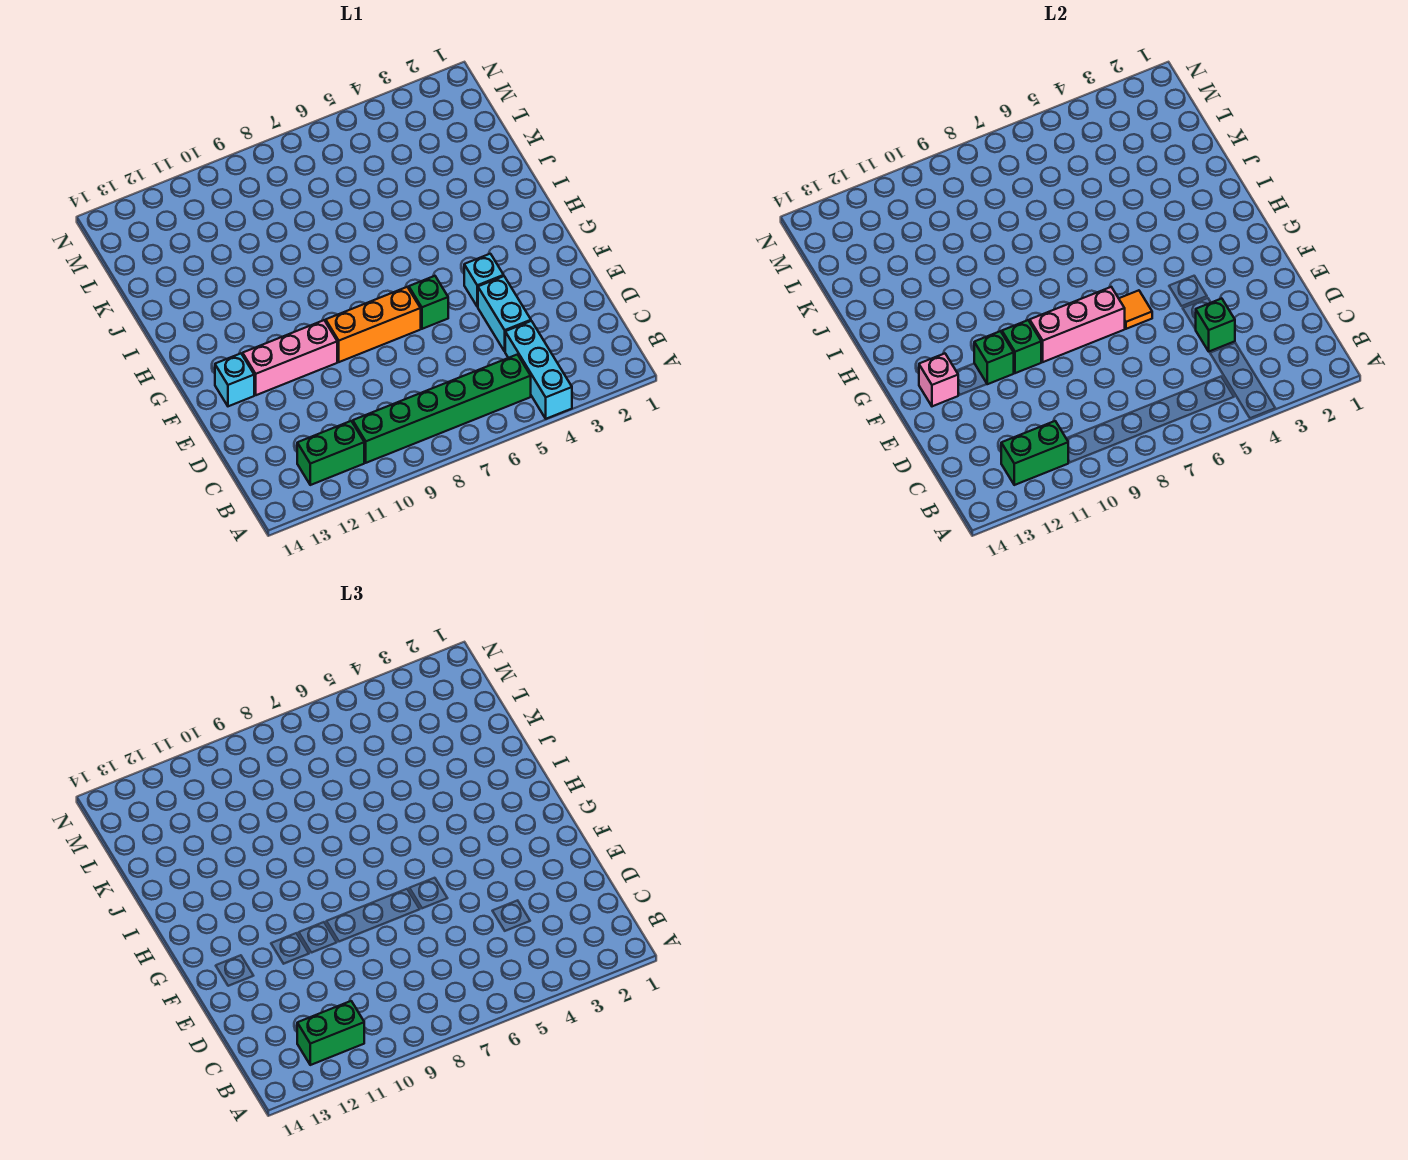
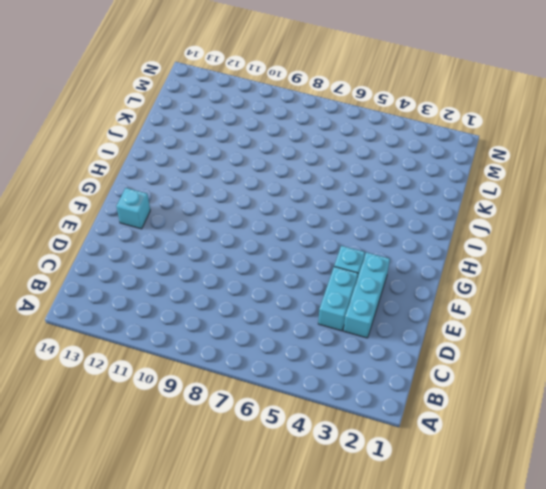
cyan 1x3 brick [344,252,390,338] -> cyan 1x3 brick moved to [505,321,572,419]
none -> green 1x6 brick [353,354,531,463]
none -> green 1x2 brick [297,421,364,485]
none -> green 1x1 brick [409,276,448,329]

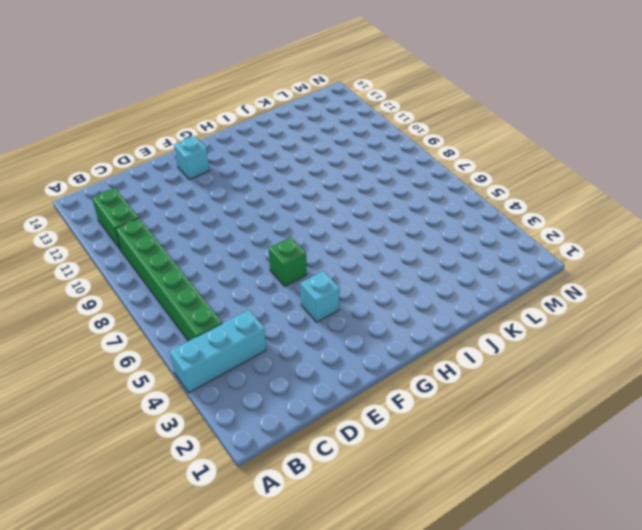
none -> cyan 1x2 brick [478,276,531,351]
none -> orange 1x3 brick [326,287,421,362]
none -> pink 1x3 brick [243,320,337,395]

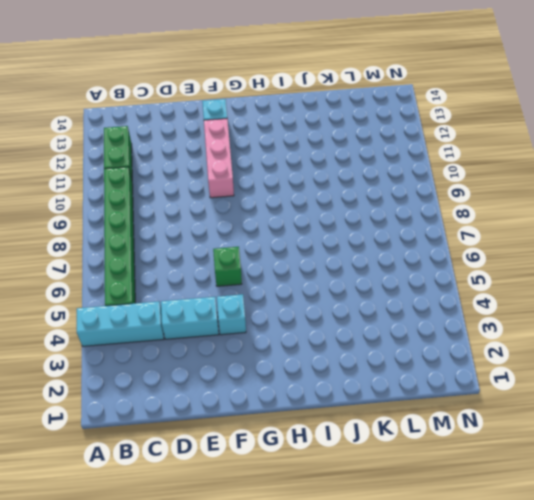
none -> orange 1x3 brick [326,287,421,362]
none -> green 1x2 brick [1001,421,1068,485]
none -> green 1x1 brick [1196,299,1235,351]

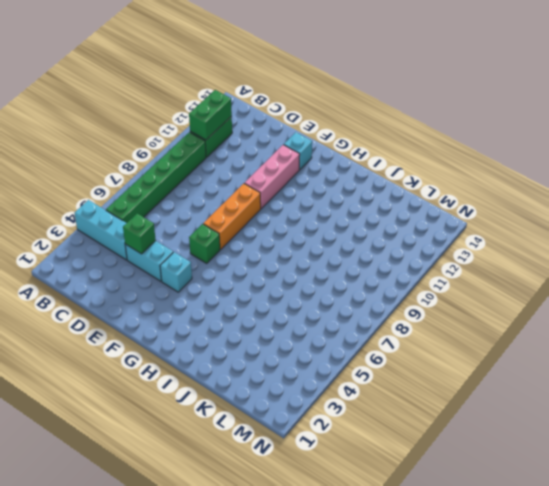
none -> orange 1x1 tile [1119,290,1152,329]
none -> pink 1x3 brick [1030,287,1125,362]
none -> green 1x1 brick [1002,320,1041,373]

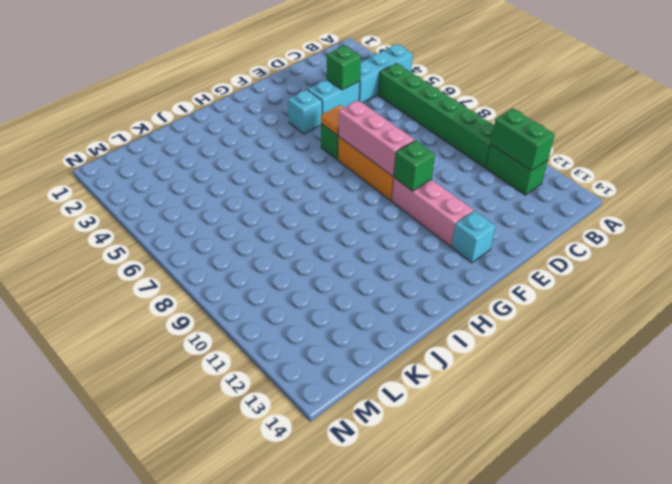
none -> green 1x1 brick [974,331,1014,384]
none -> pink 1x1 brick [919,354,958,406]
none -> green 1x2 brick [297,1001,364,1065]

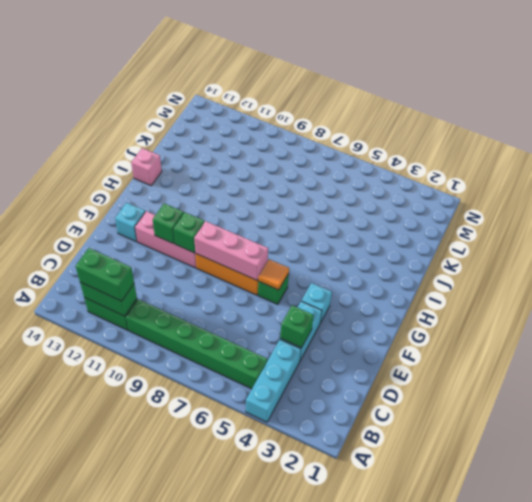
pink 1x1 brick [131,148,162,186] -> pink 1x1 brick moved to [919,354,958,406]

